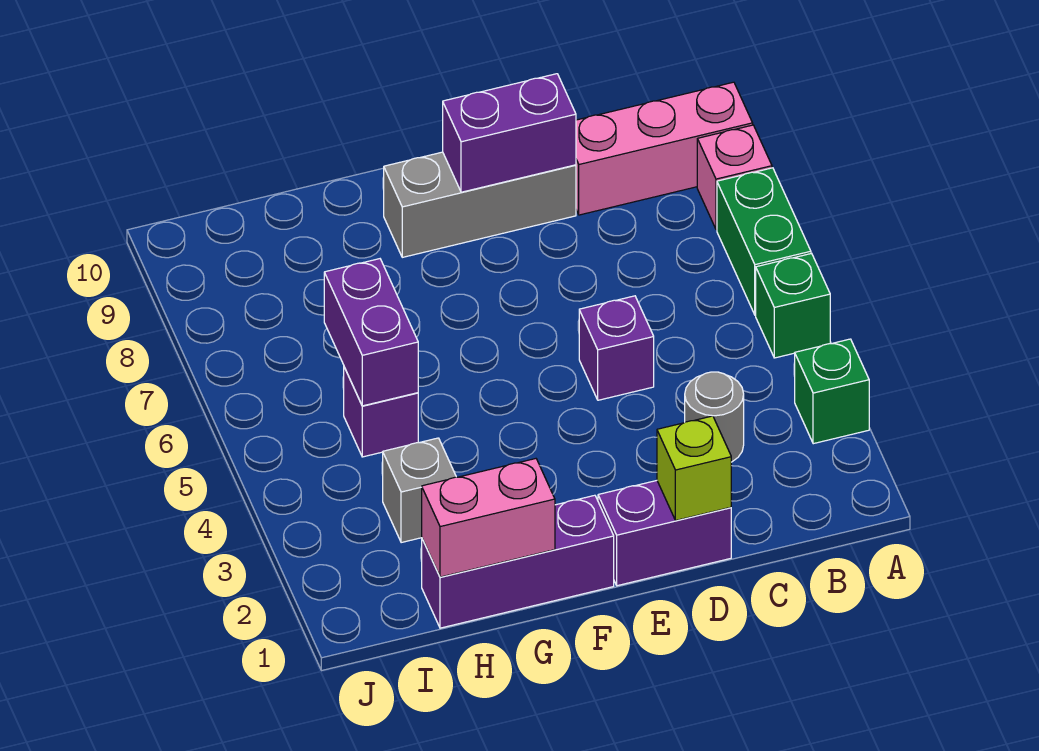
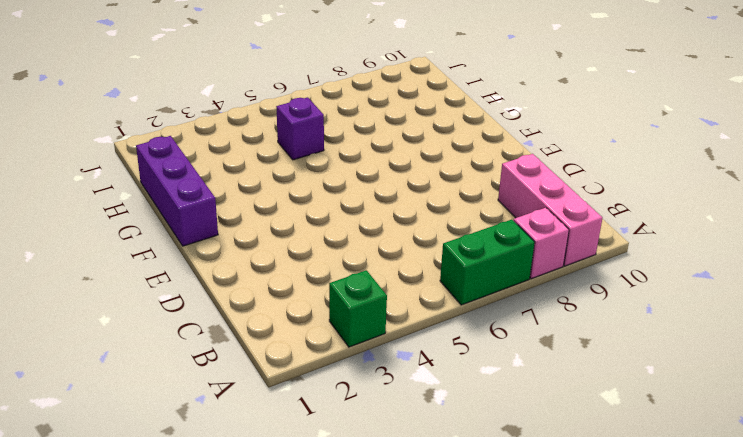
none -> green 1x1 brick [756,253,830,358]
none -> grey 1x1 round brick [685,372,744,462]
none -> purple 1x2 brick [598,481,731,586]

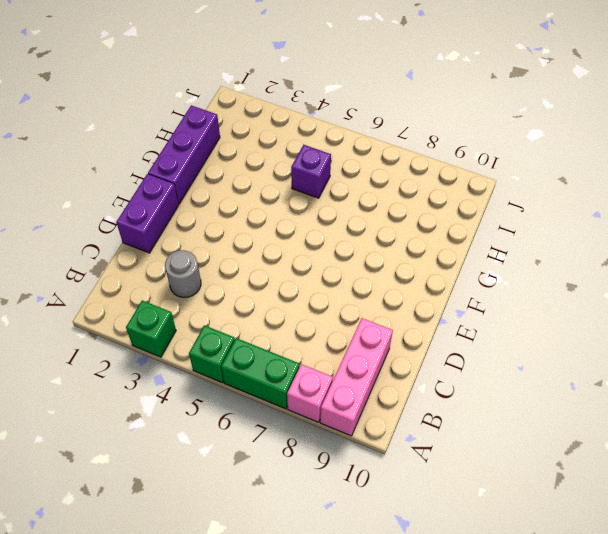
none -> purple 1x1 brick [579,296,654,400]
none -> grey 1x3 brick [384,152,576,257]
none -> grey 1x1 brick [383,438,456,543]

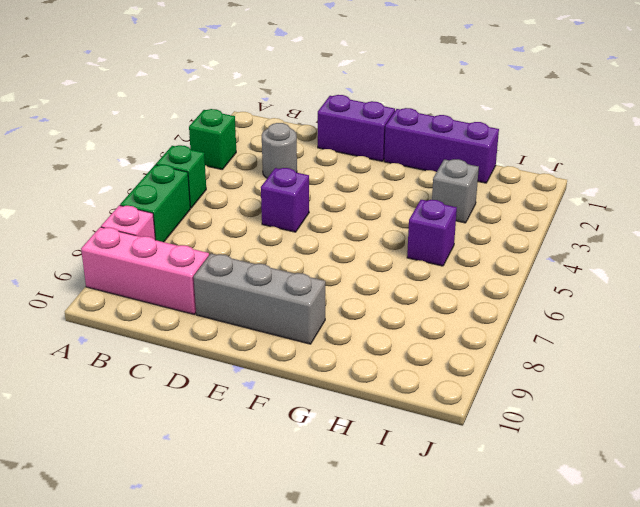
none -> lime 1x1 brick [657,416,731,520]
none -> purple 1x2 brick [443,74,576,192]
none -> pink 1x2 brick [422,459,555,577]

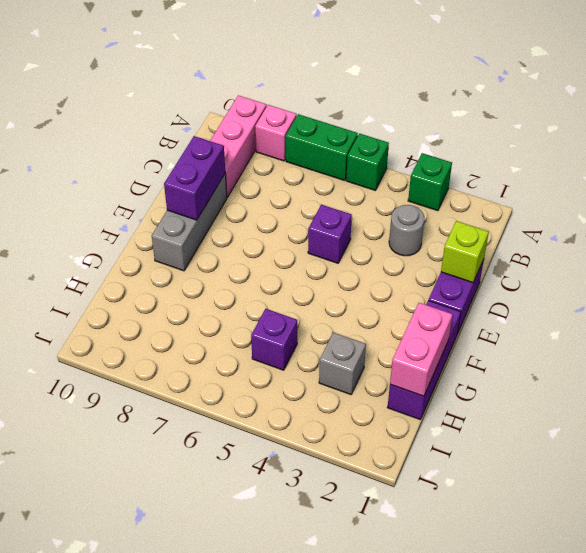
none -> purple 1x2 brick [324,259,418,406]

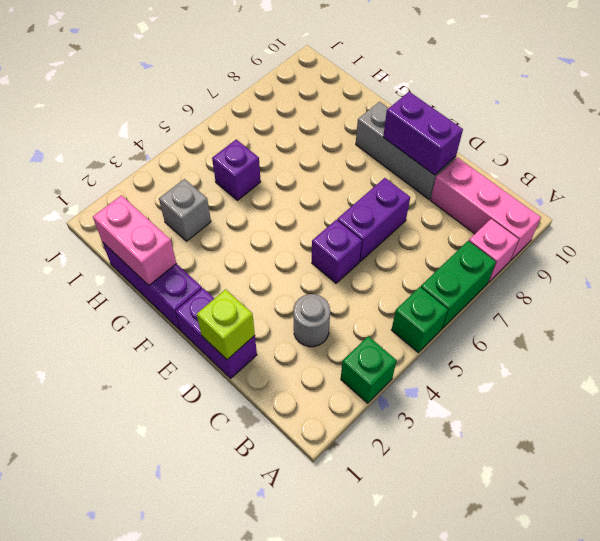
purple 1x2 brick [337,178,410,261] -> purple 1x2 brick moved to [324,259,418,406]

